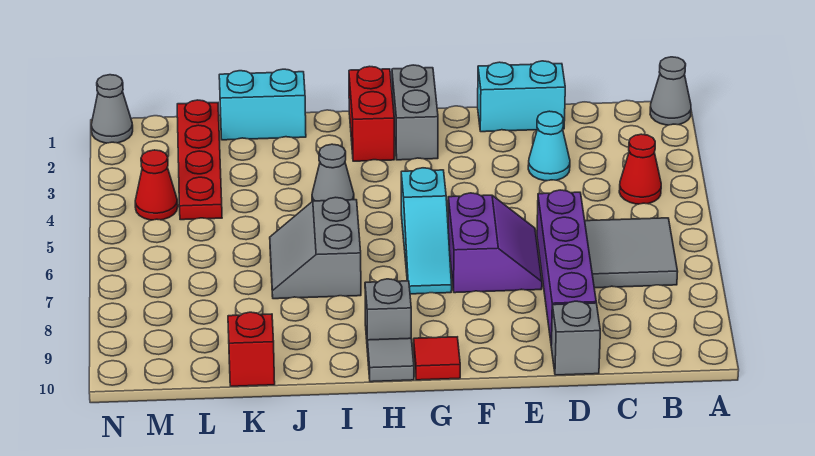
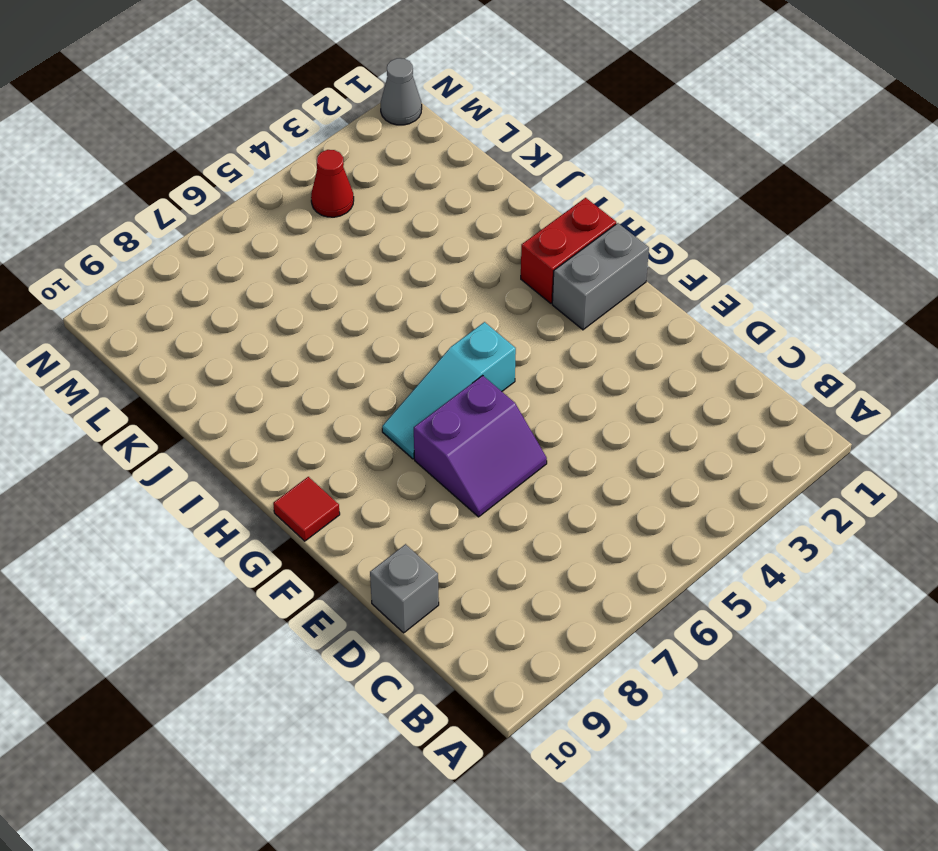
none -> grey 1x1 cone [650,57,691,125]
none -> red 1x1 cone [619,134,661,204]
none -> grey 2x2 tile [585,218,678,288]

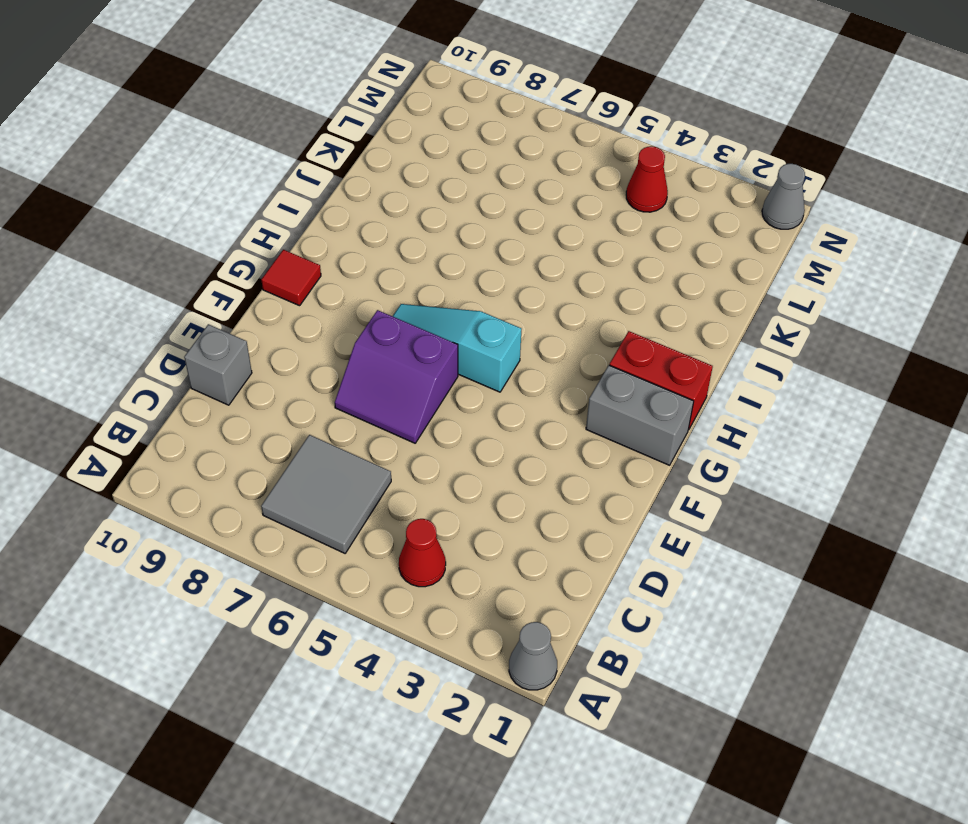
none -> cyan 1x2 brick [478,61,565,132]
none -> cyan 1x1 cone [528,111,570,181]
none -> purple 1x4 brick [537,190,596,344]

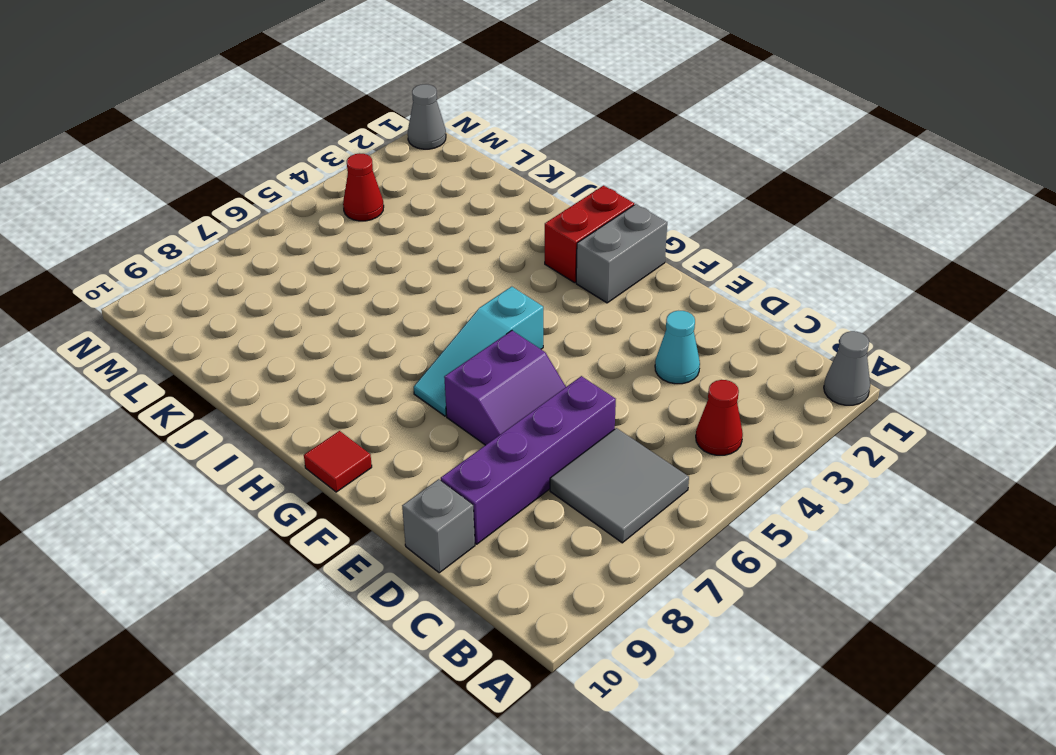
none -> cyan 1x2 brick [478,61,565,132]
none -> grey 1x1 brick [365,279,411,351]
none -> grey 1x1 tile [367,338,414,382]

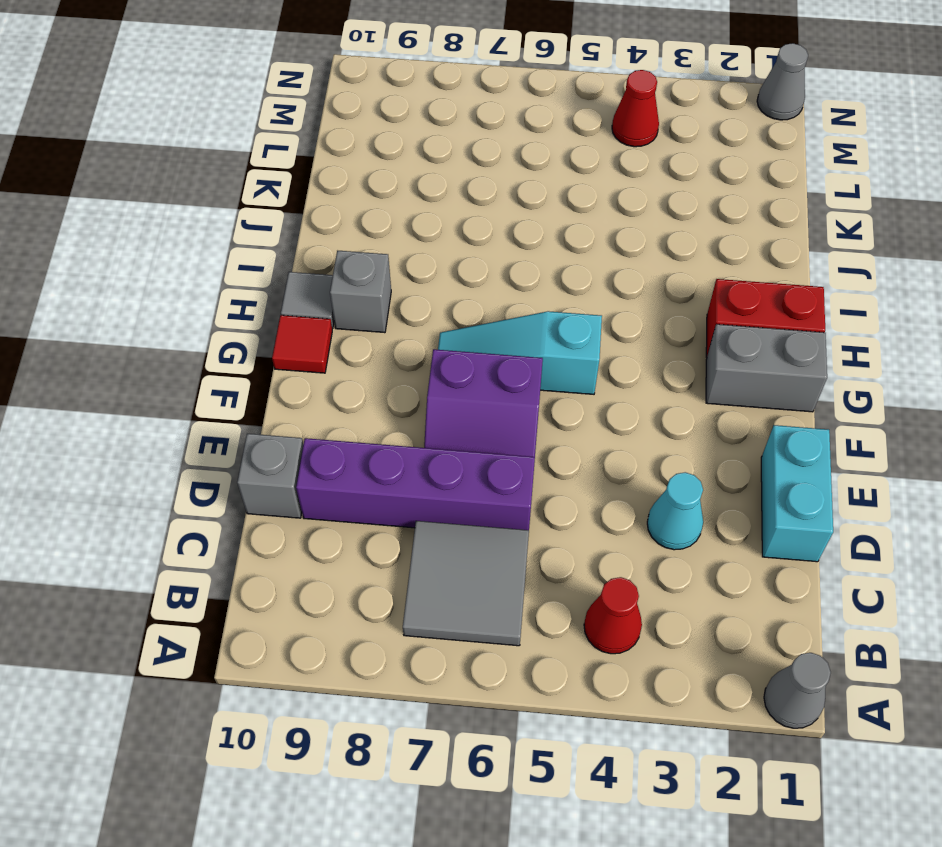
none -> grey 1x1 cone [312,144,354,201]
none -> grey 2x2 slope [270,197,361,299]
none -> cyan 1x2 brick [219,69,306,140]

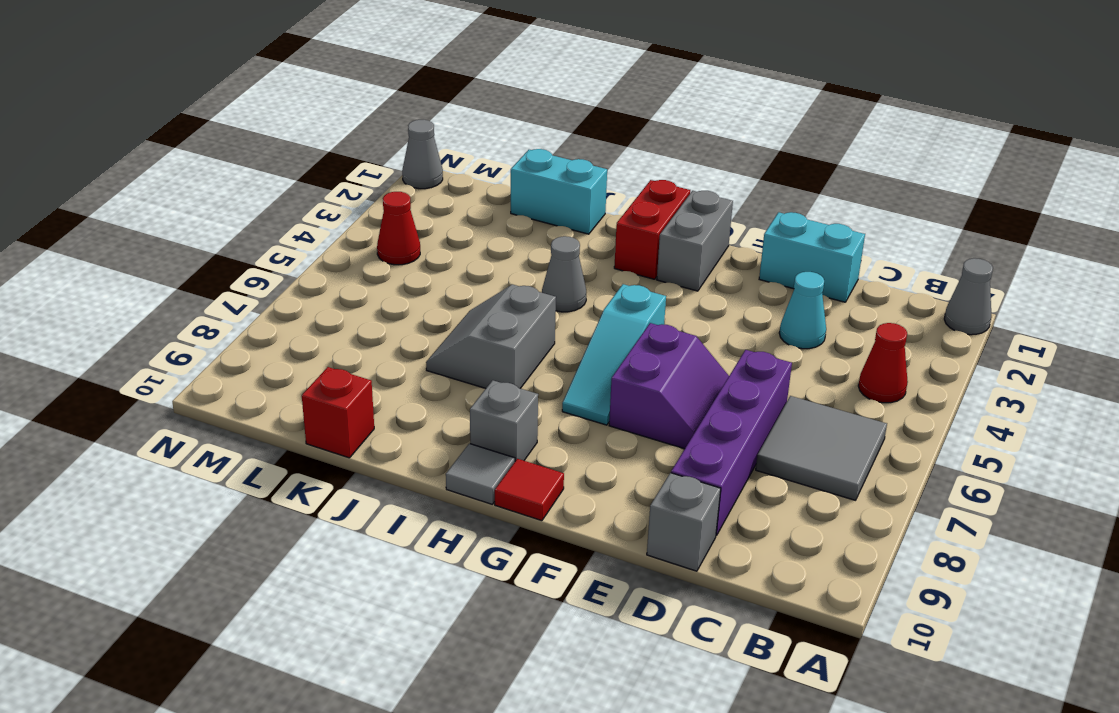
none -> red 1x4 plate [177,100,222,220]

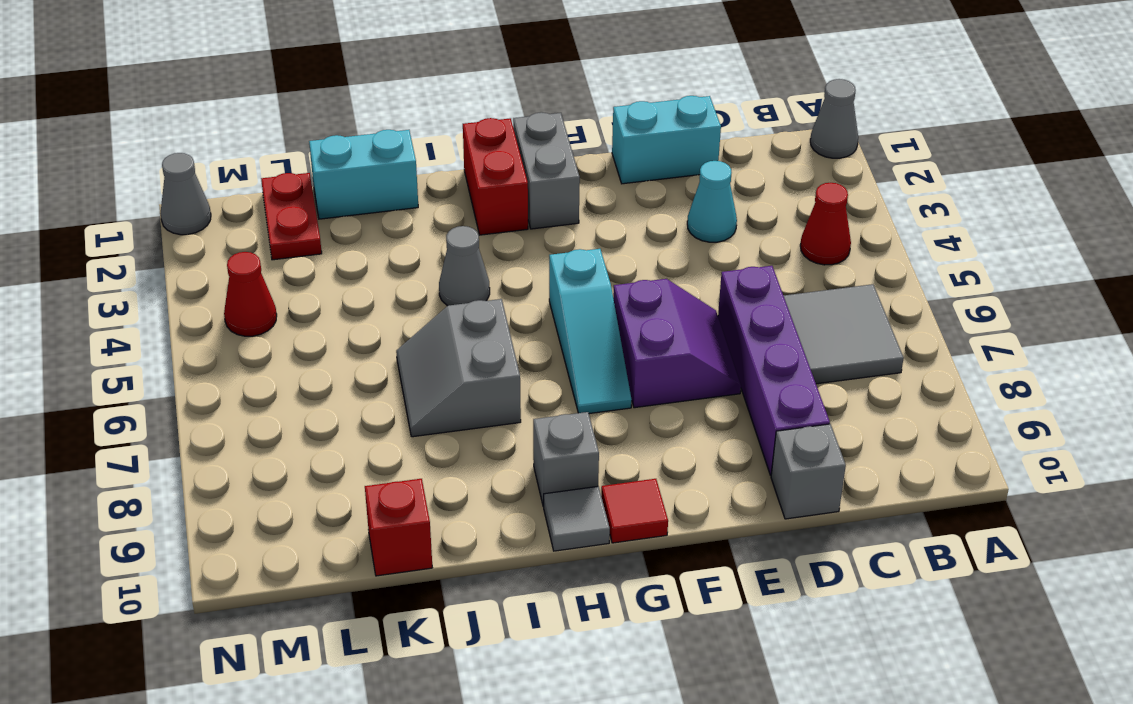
red 1x2 plate [261,173,322,260] -> red 1x4 plate [177,100,222,220]

